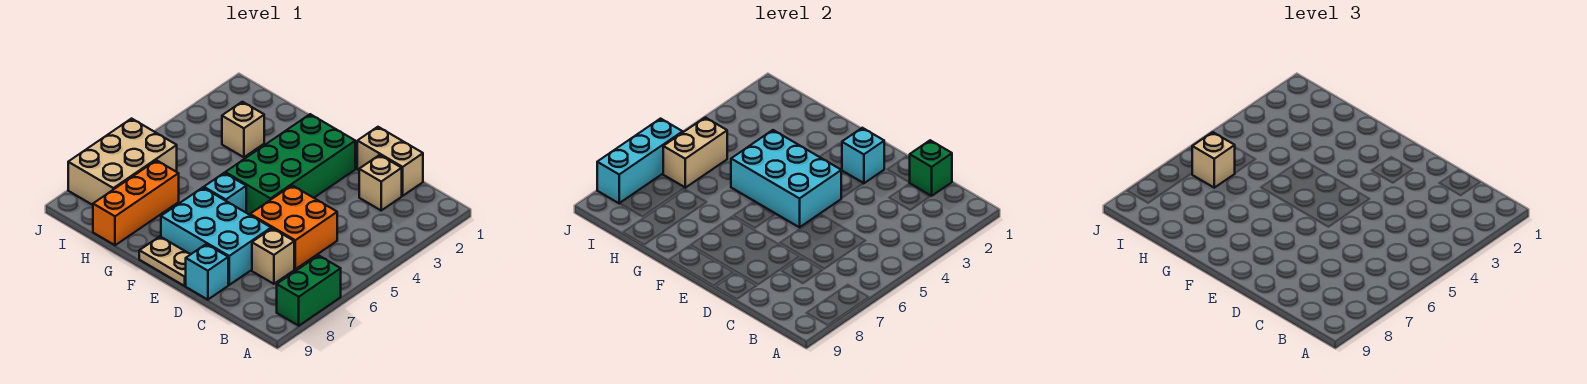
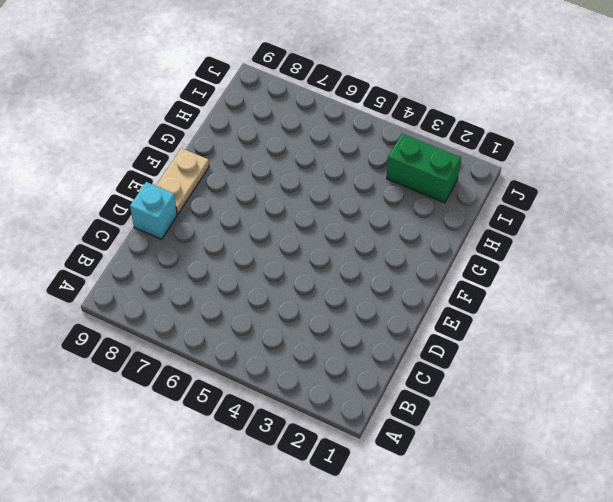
green 1x2 brick [387,134,461,203] -> green 1x2 brick moved to [277,255,341,326]
none -> tan 1x2 brick [357,127,423,196]
none -> tan 1x1 brick [359,155,402,210]
none -> orange 2x2 brick [250,185,337,269]

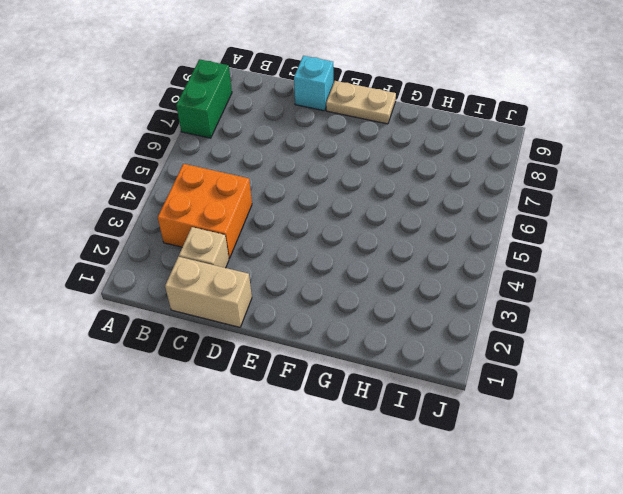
orange 2x2 brick [158,164,252,258] -> orange 2x2 brick moved to [250,185,337,269]
none -> tan 1x1 brick [252,228,294,284]
none -> cyan 2x3 brick [161,188,271,285]
none -> green 2x4 brick [225,114,355,215]

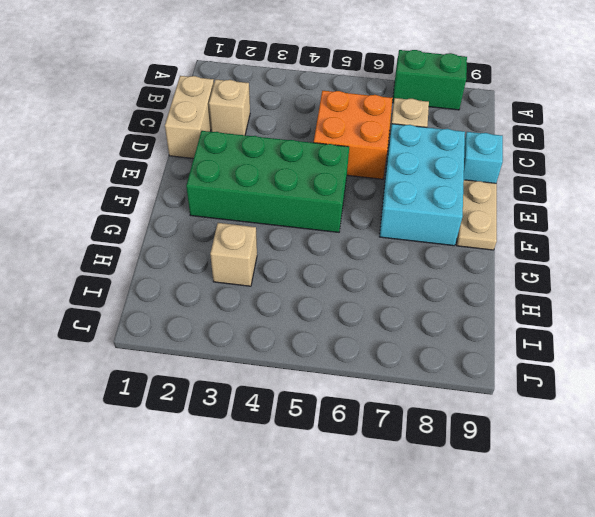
none -> cyan 1x1 brick [204,173,246,212]
none -> orange 1x3 brick [93,160,179,245]
none -> tan 2x3 brick [68,119,177,205]

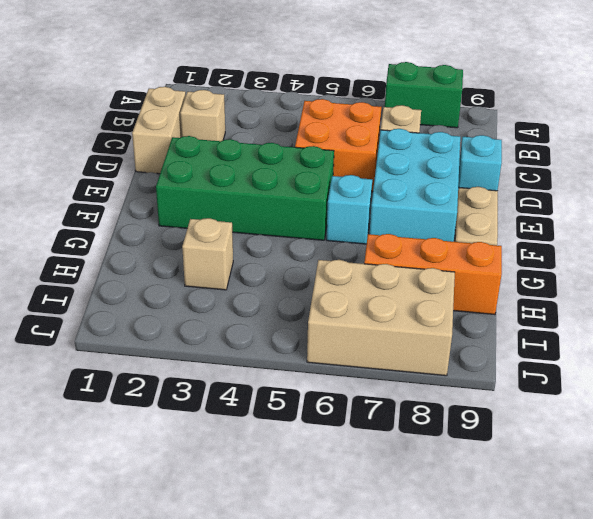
none -> green 1x1 brick [909,140,952,196]
none -> cyan 1x1 brick [842,128,884,183]
none -> cyan 2x3 brick [731,130,841,227]

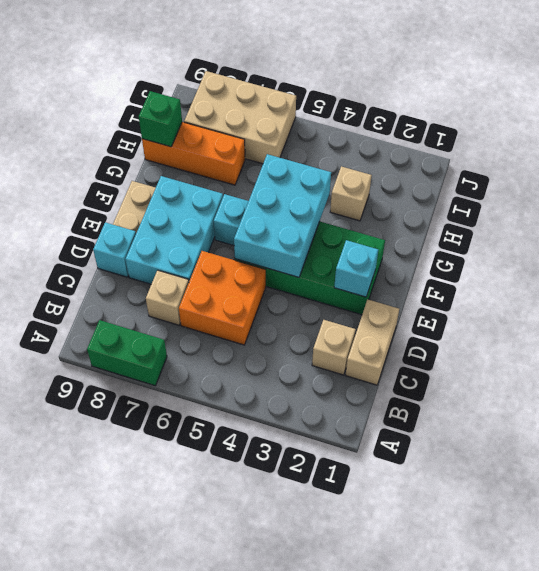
green 1x1 brick [139,91,182,147] -> green 1x1 brick moved to [909,140,952,196]
none -> tan 1x2 brick [663,117,727,188]
none -> cyan 1x3 brick [597,119,683,203]
none -> tan 1x1 brick [1192,132,1235,188]

